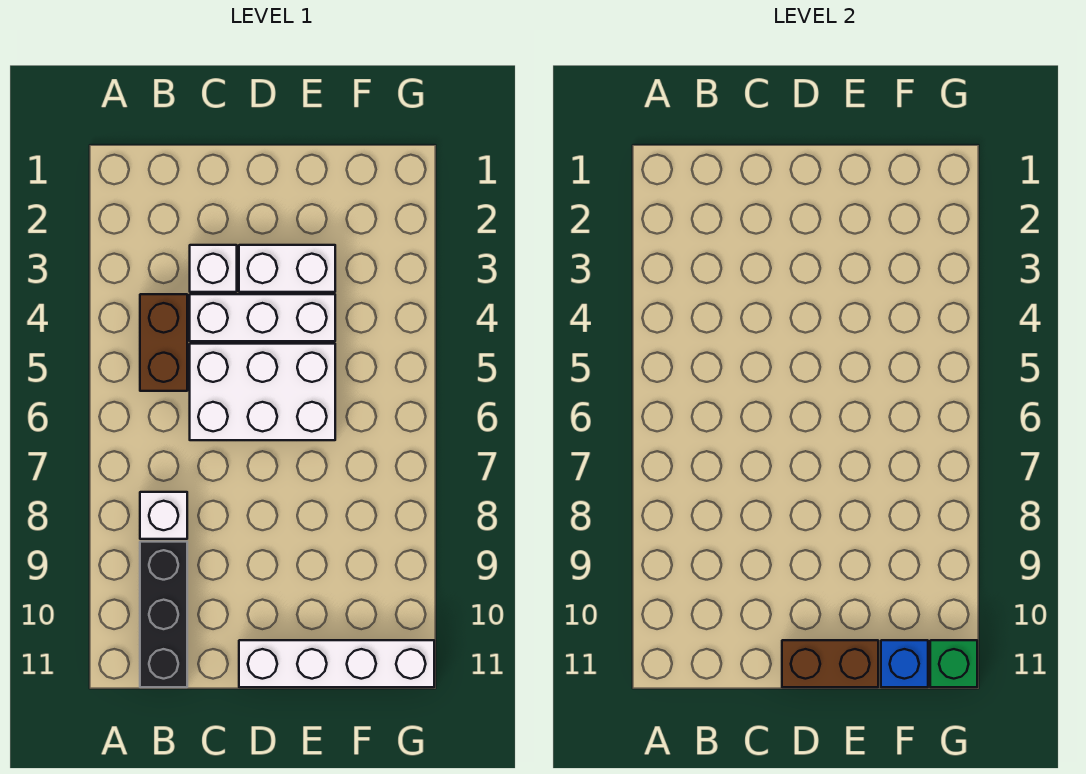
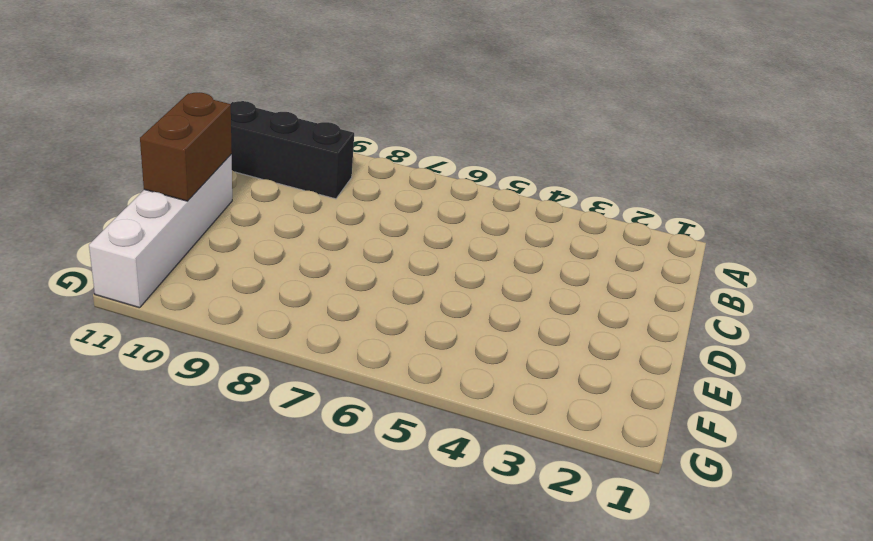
none -> brown 1x2 brick [140,294,187,391]
none -> white 1x1 brick [140,492,187,539]

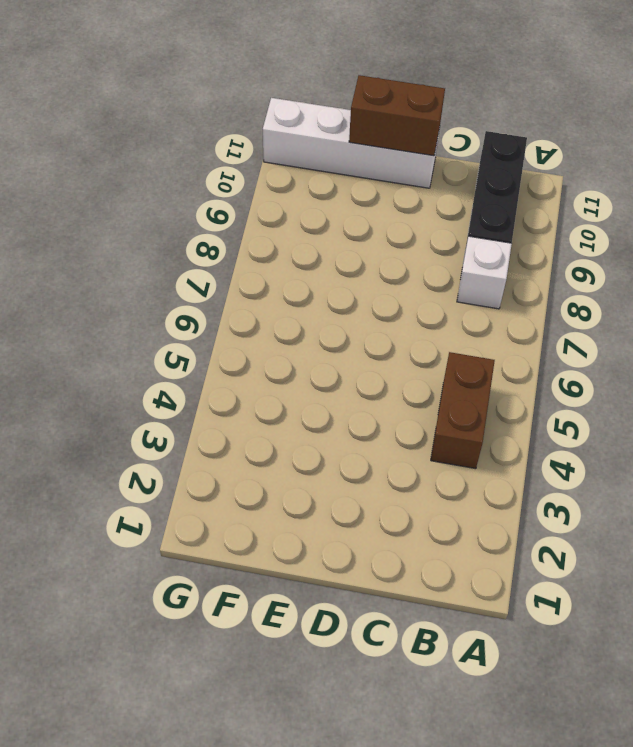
none -> white 1x1 brick [190,245,237,292]
none -> white 1x3 brick [190,294,335,341]

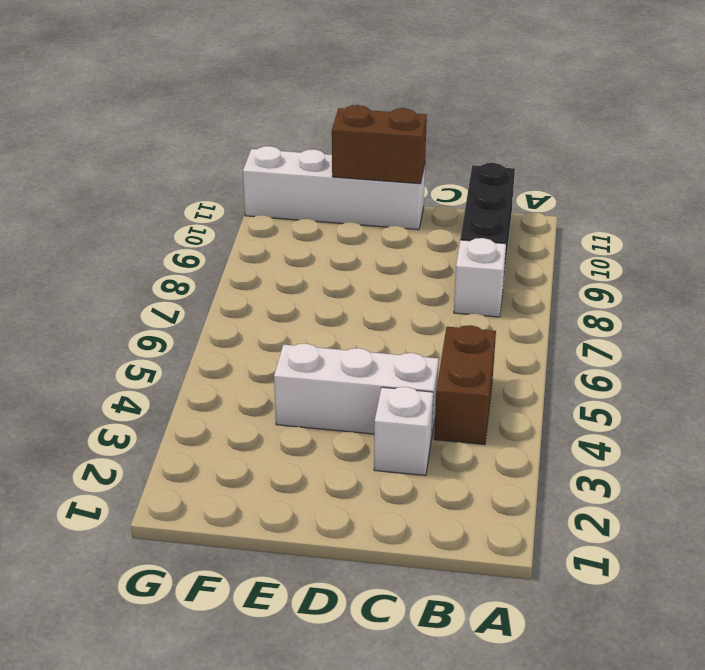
none -> white 2x3 brick [190,344,335,440]
none -> white 1x2 brick [239,245,335,292]

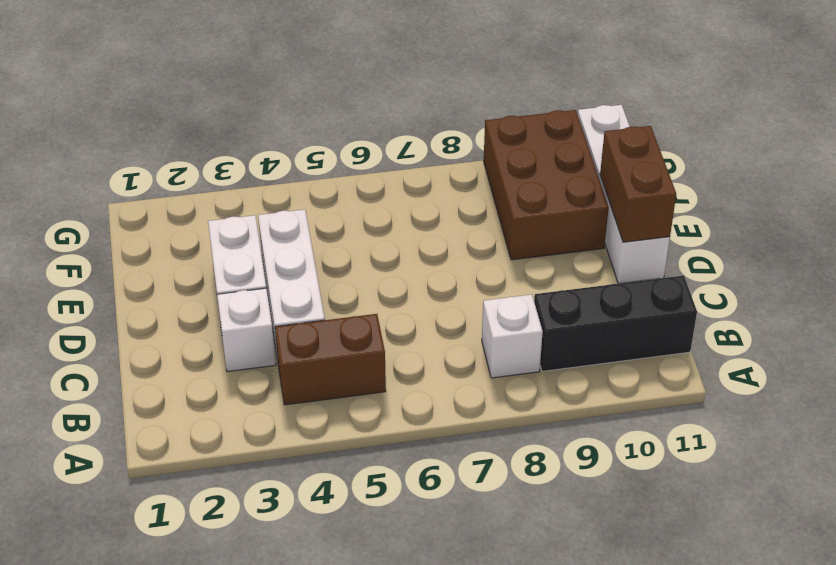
brown 2x3 brick [484,110,609,260] -> none
none -> white 2x3 brick [190,344,335,440]
none -> blue 1x1 brick [881,640,928,687]

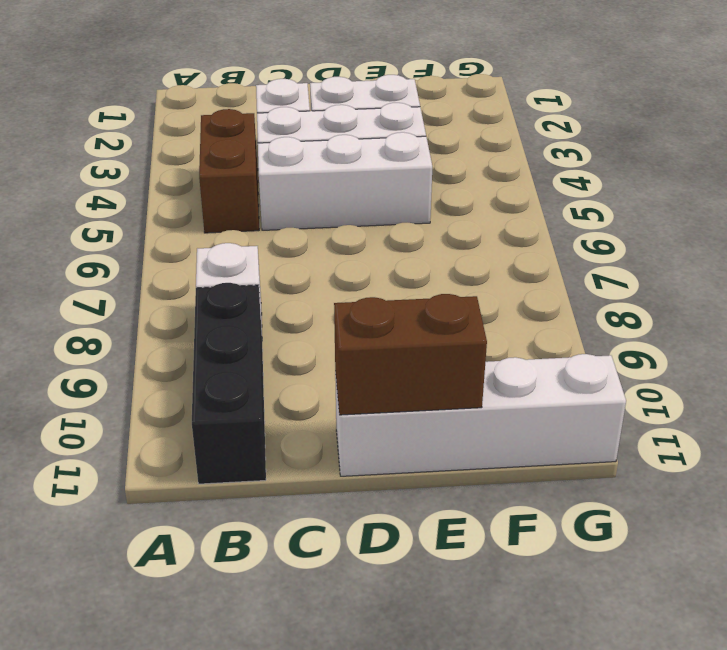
white 1x3 brick [258,132,432,230] -> white 2x3 brick [190,344,335,440]
none -> blue 1x1 brick [881,640,928,687]
none -> green 1x1 brick [930,640,977,687]

